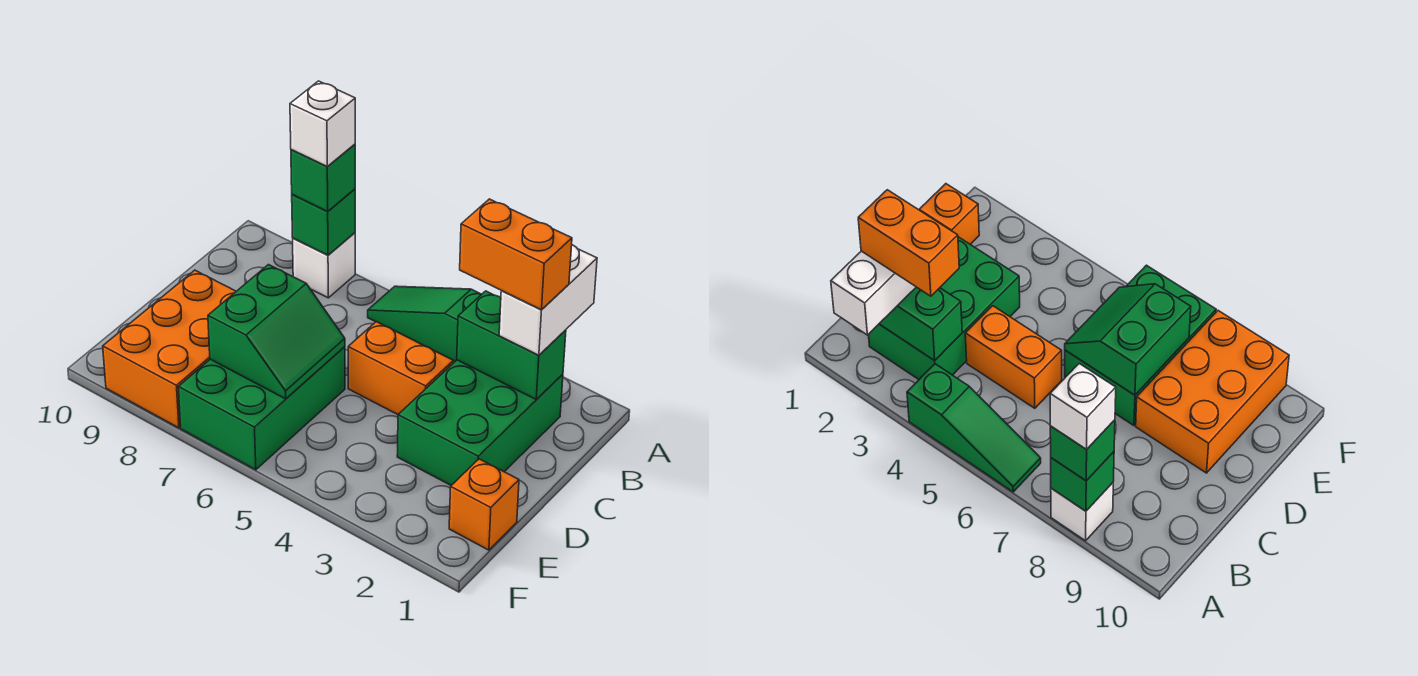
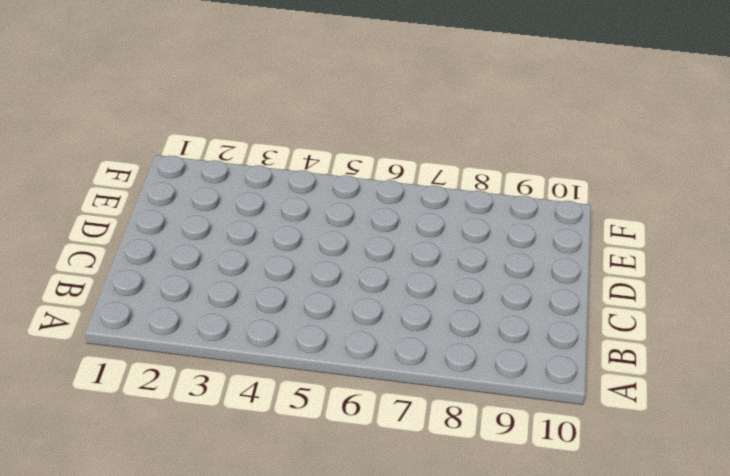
none -> green 1x3 slope [368,286,482,362]
none -> white 1x1 brick [293,233,355,298]
none -> green 2x3 brick [397,360,563,485]

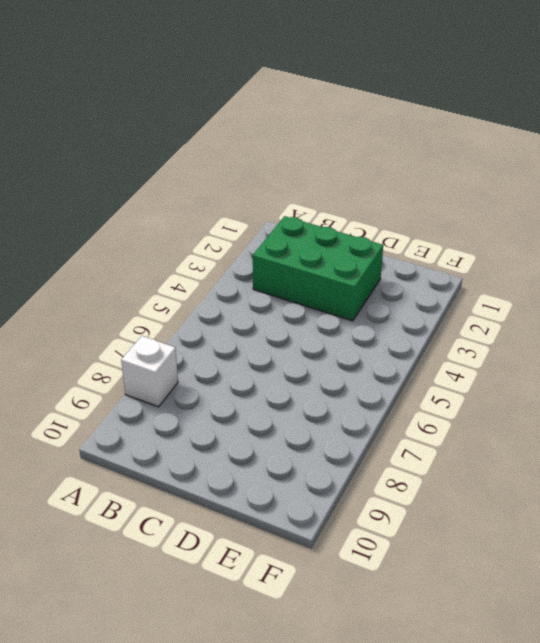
none -> green 1x3 slope [368,286,482,362]
none -> orange 1x2 brick [348,322,453,415]
none -> green 2x3 brick [178,347,345,470]

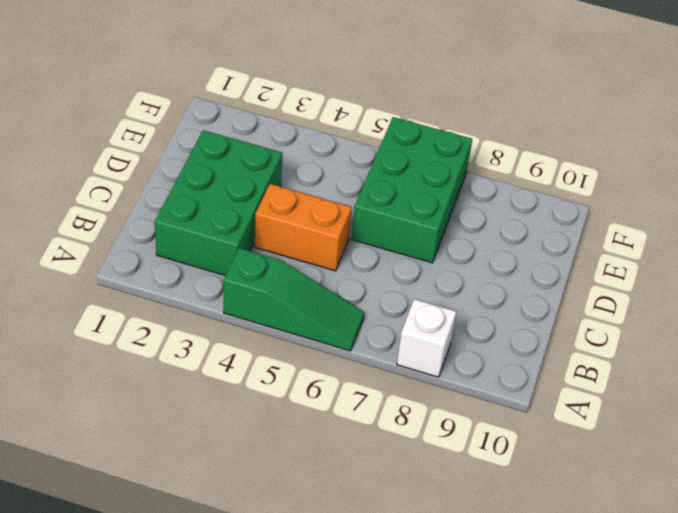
none -> orange 2x3 brick [103,270,236,428]
none -> orange 1x1 brick [449,459,519,550]
none -> green 1x1 brick [292,189,355,255]

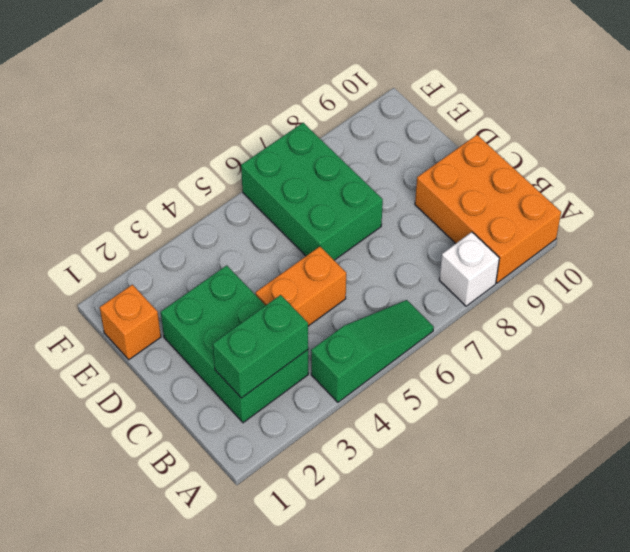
orange 2x3 brick [415,135,561,283] -> orange 2x3 brick moved to [103,270,236,428]
none -> green 1x1 brick [292,189,355,255]
none -> green 2x2 slope [208,265,345,399]
none -> white 1x2 brick [499,245,597,355]

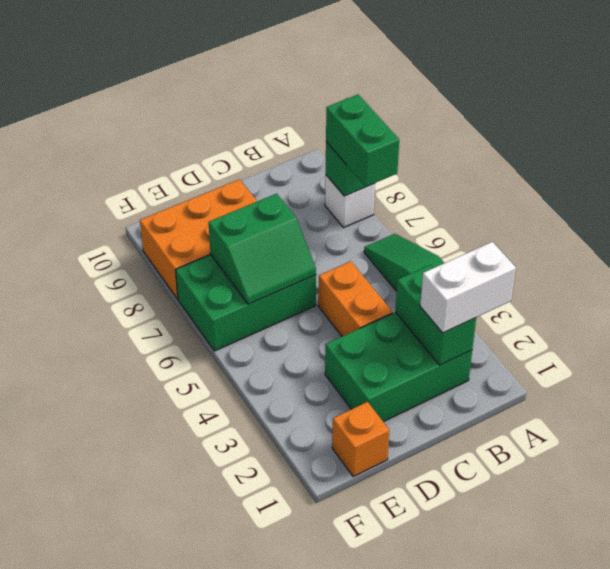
green 1x2 brick [326,95,399,187] -> green 1x1 brick [291,144,355,212]
none -> white 1x1 brick [290,81,355,167]
none -> orange 1x2 brick [460,199,572,310]

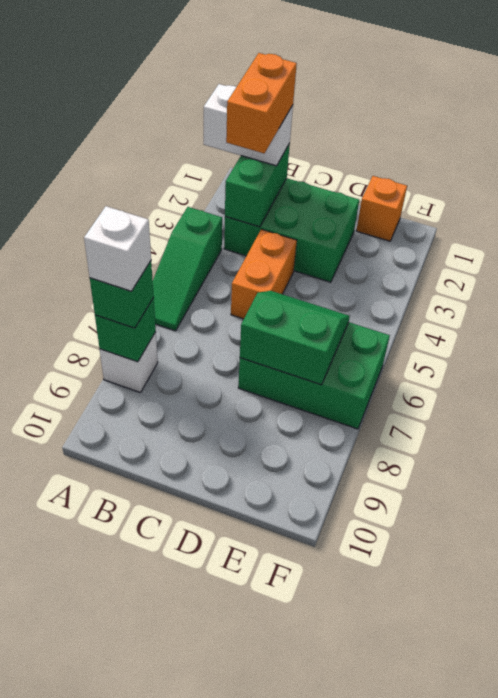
none -> orange 2x3 brick [103,270,236,428]

